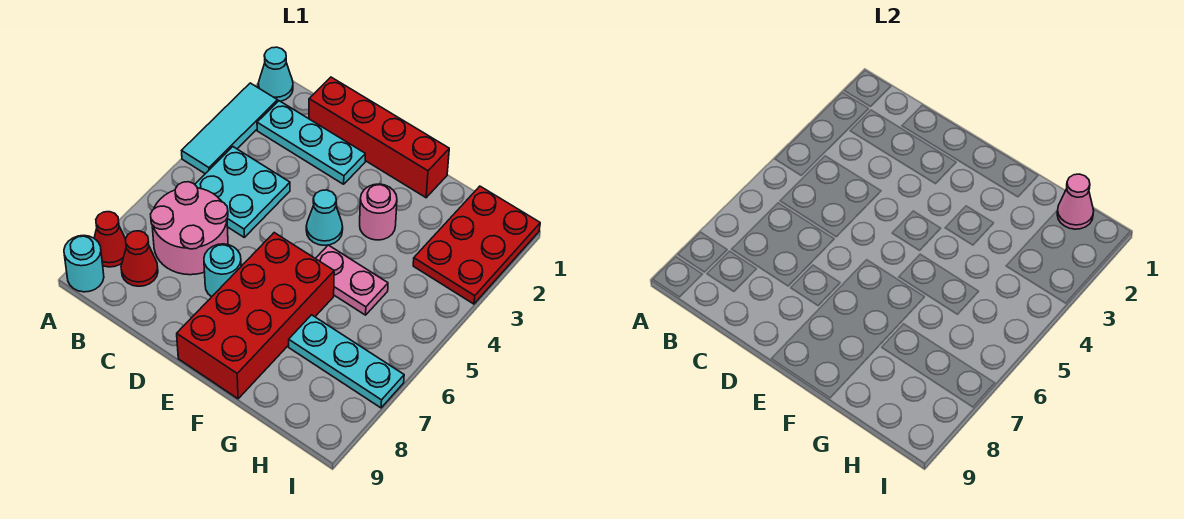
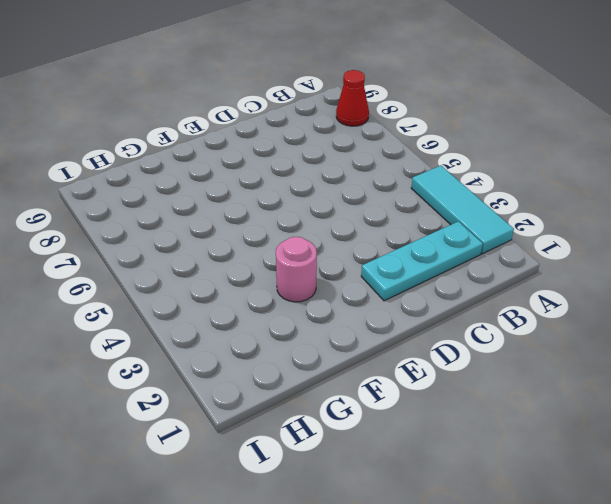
none -> cyan 1x1 cone [258,47,293,101]
none -> cyan 1x1 round brick [64,235,104,292]
none -> cyan 2x2 plate [195,147,290,237]

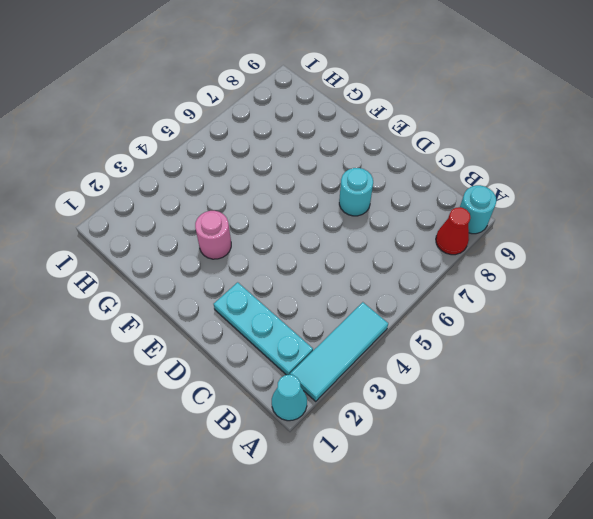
none -> cyan 2x2 plate [195,147,290,237]
none -> pink 2x2 round brick [151,182,228,275]
none -> red 1x1 cone [121,231,158,286]

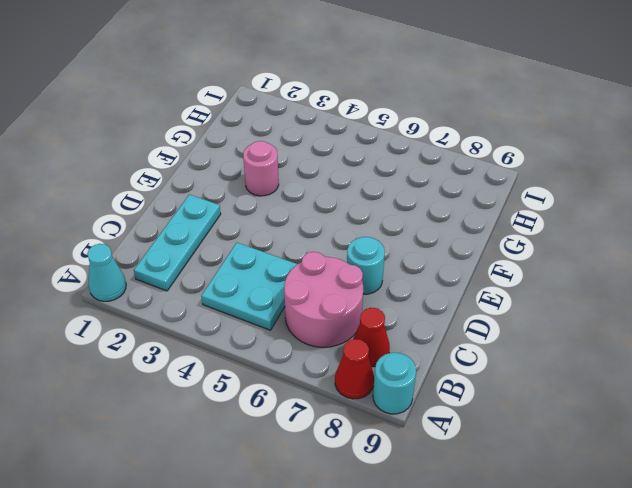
none -> cyan 1x3 tile [182,83,278,174]
none -> red 1x4 brick [309,77,449,198]
none -> cyan 1x1 cone [306,190,343,245]

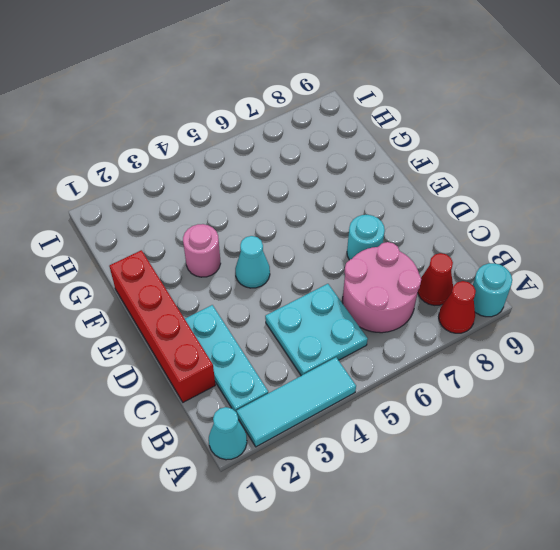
none -> red 2x4 brick [177,233,334,399]
none -> pink 1x2 plate [315,245,388,315]
none -> cyan 1x3 plate [289,315,404,408]

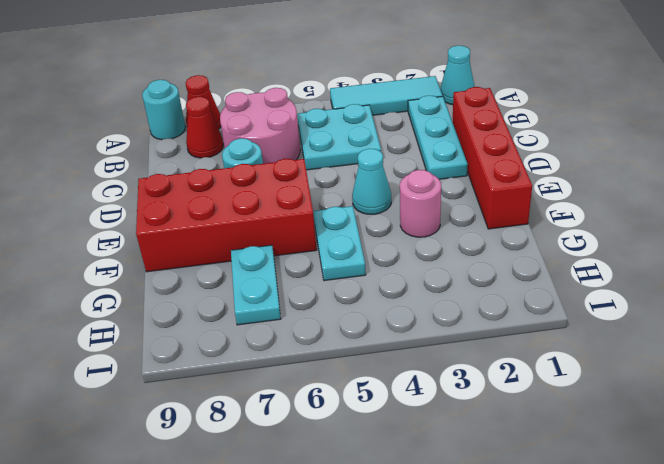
cyan 1x2 plate [313,206,366,281] -> pink 1x2 plate [315,245,388,315]
cyan 1x2 plate [231,245,281,325] -> cyan 1x3 plate [289,315,404,408]
none -> red 2x3 plate [413,186,540,304]
none -> pink 1x1 cone [1057,174,1094,229]

